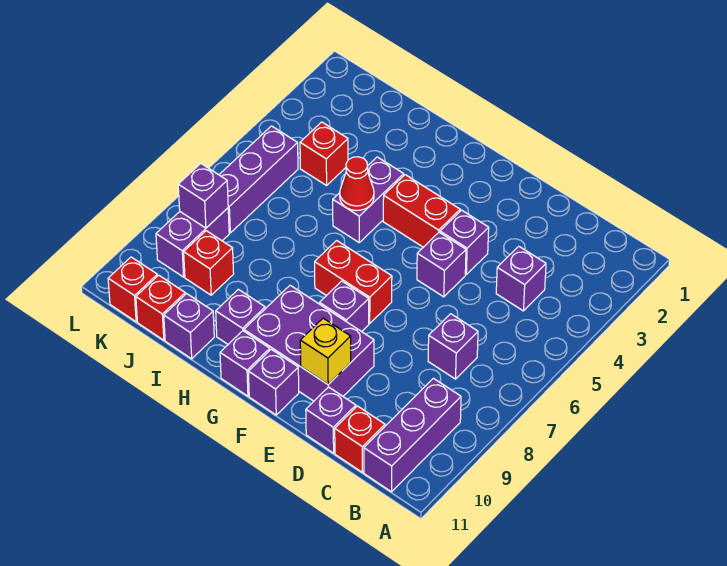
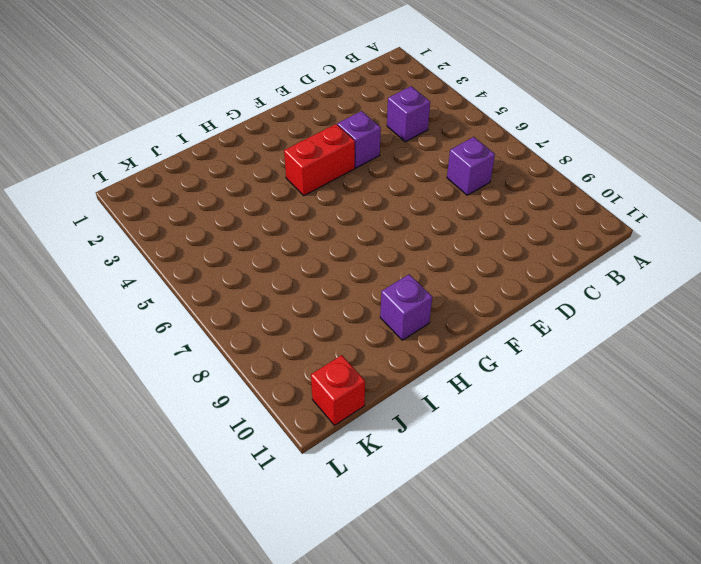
none -> purple 1x3 brick [364,378,461,492]
none -> red 1x1 brick [335,406,385,472]
none -> purple 1x1 brick [306,387,356,453]

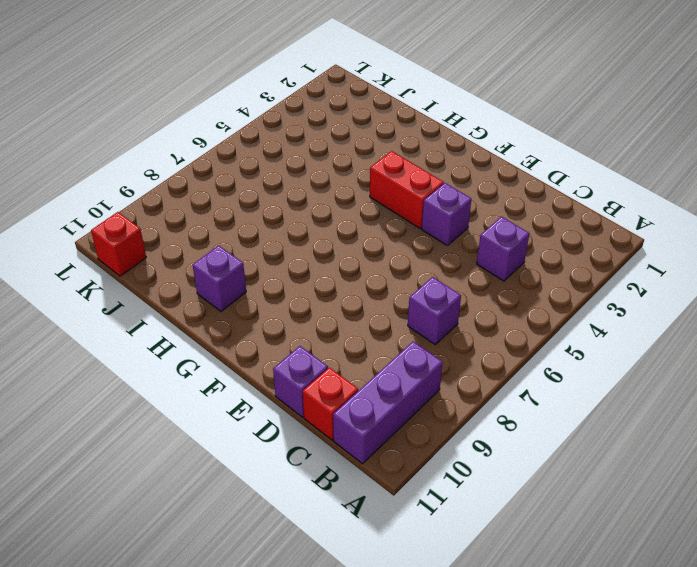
none -> purple 1x1 brick [417,232,466,297]
none -> purple 2x3 brick [244,285,374,401]
none -> red 1x2 brick [315,241,392,323]

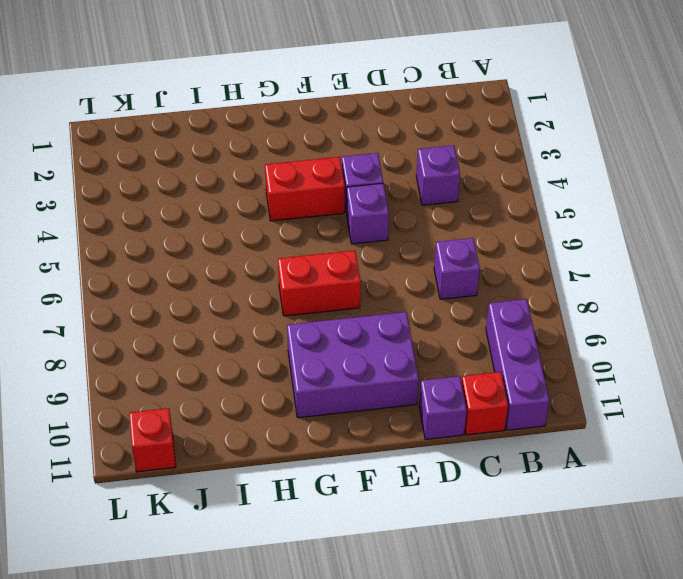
none -> purple 1x1 brick [319,281,369,332]
none -> purple 1x1 brick [248,349,299,415]
none -> purple 1x1 brick [220,331,270,396]

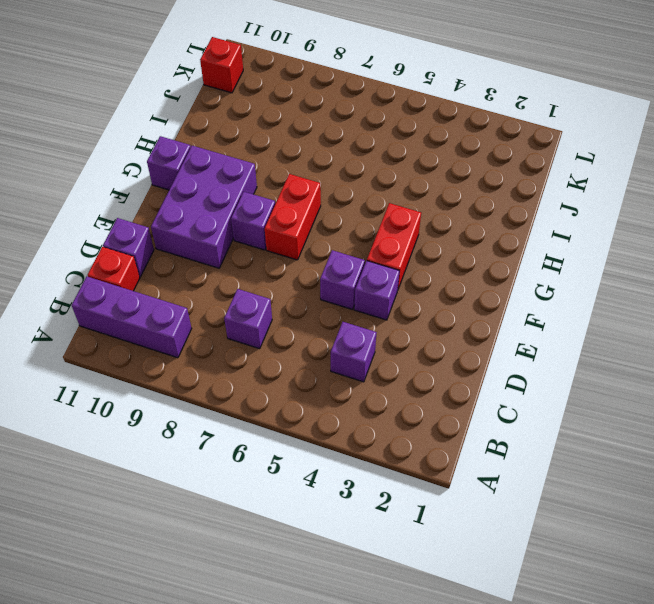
none -> purple 1x1 brick [248,349,299,415]
none -> purple 1x2 brick [333,157,404,242]
none -> purple 1x1 brick [216,289,265,344]

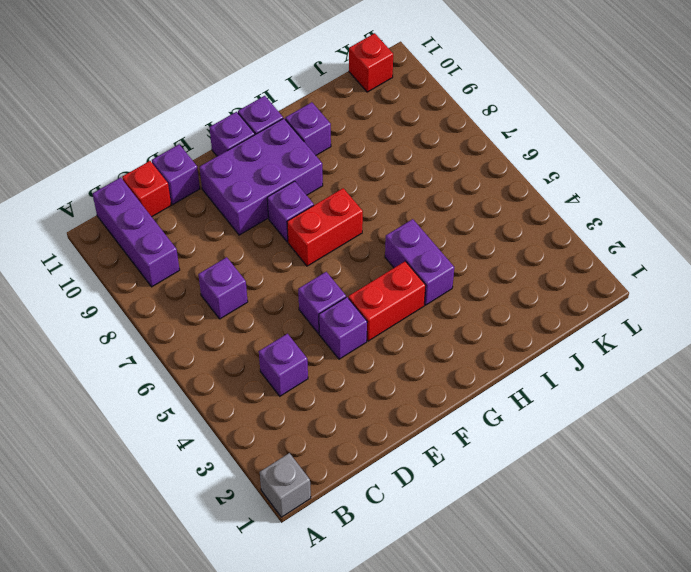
grey 1x1 brick [260,453,311,517] -> none
none -> purple 1x1 brick [164,294,214,359]
none -> red 1x1 brick [300,122,348,185]
none -> red 1x1 brick [184,231,234,295]

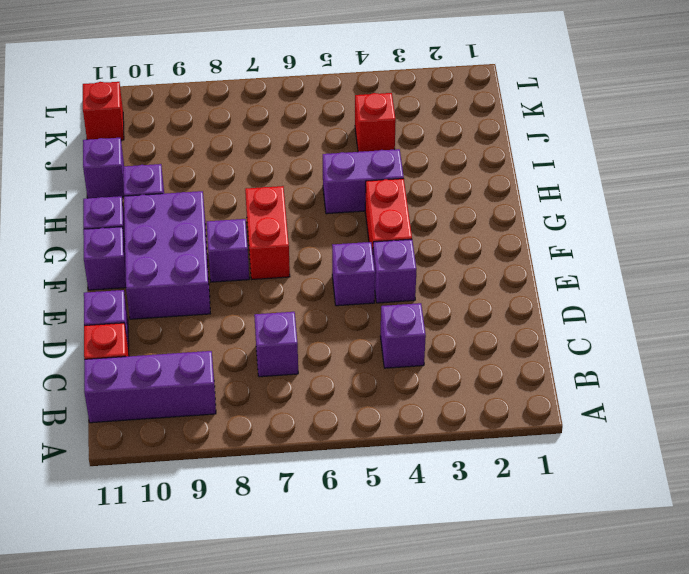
none -> red 1x1 brick [184,231,234,295]
none -> red 1x1 brick [136,275,185,340]
none -> purple 1x3 brick [219,126,298,233]

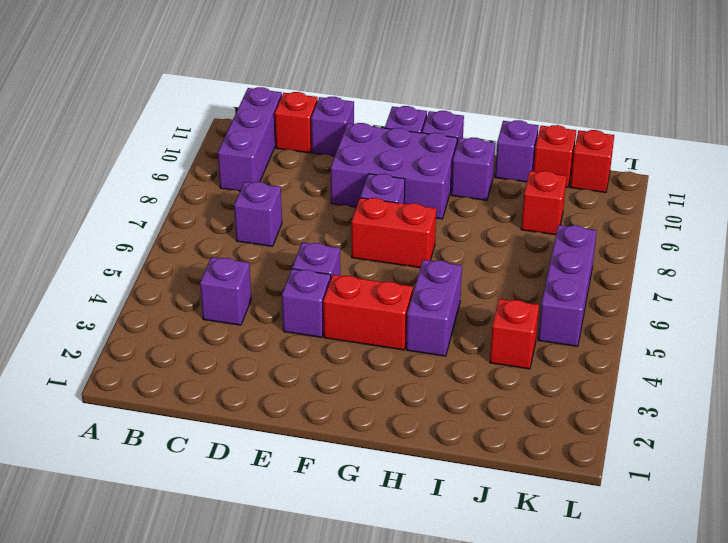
none -> purple 1x2 brick [156,208,229,277]
none -> yellow 1x1 brick [300,318,351,384]
none -> red 1x1 cone [340,157,374,210]

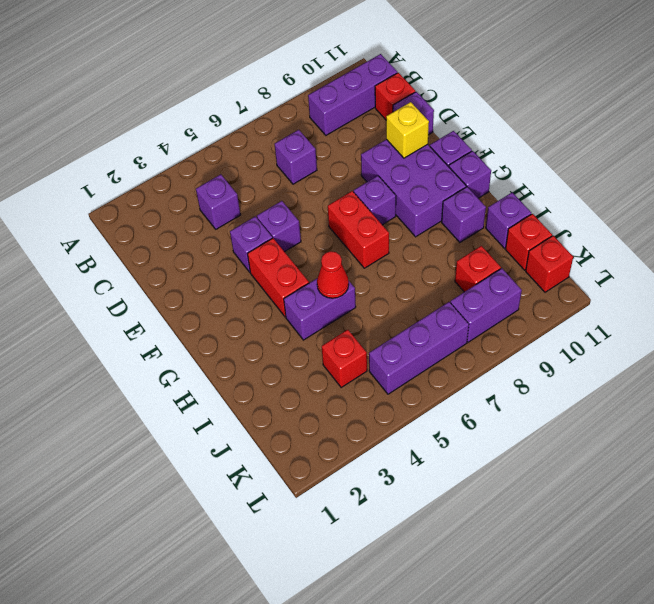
none -> purple 1x1 brick [178,164,228,228]

